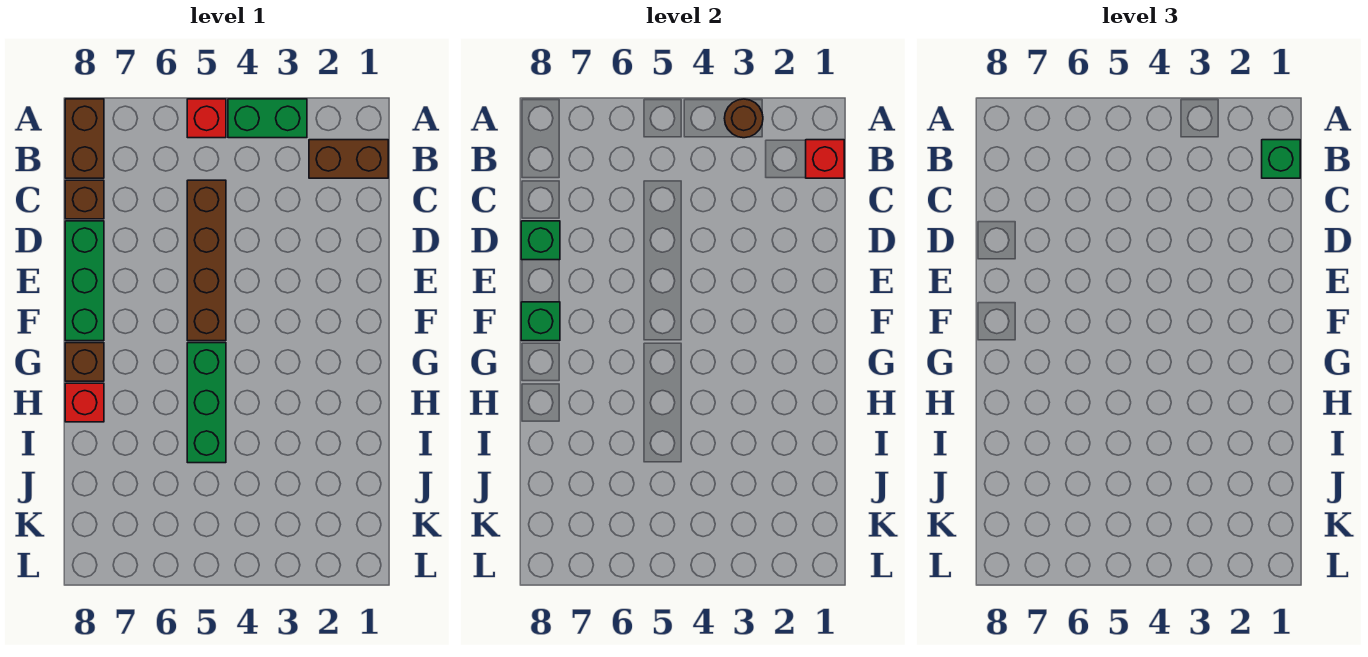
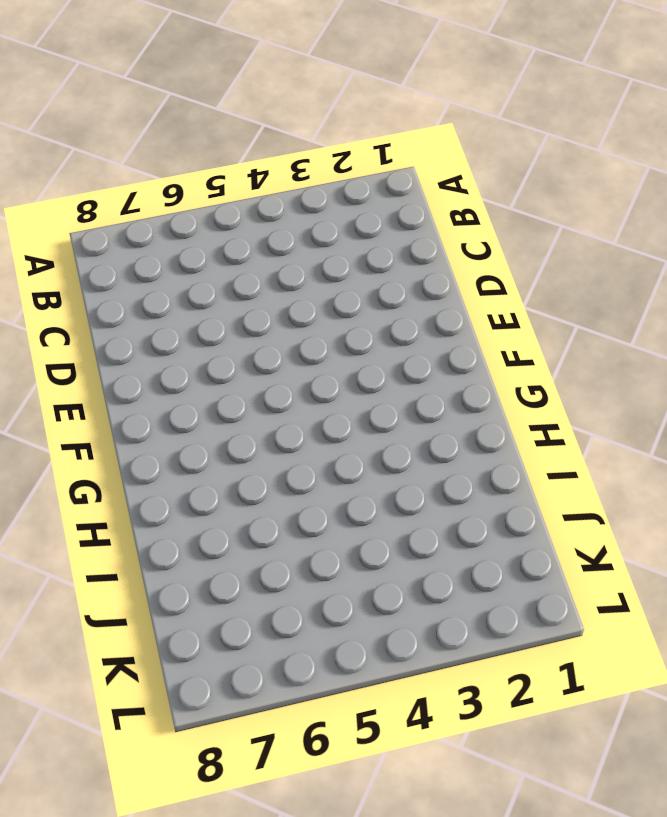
none -> green 1x2 brick [228,99,307,138]
none -> red 1x1 brick [187,99,226,138]
none -> brown 1x2 brick [65,99,104,178]

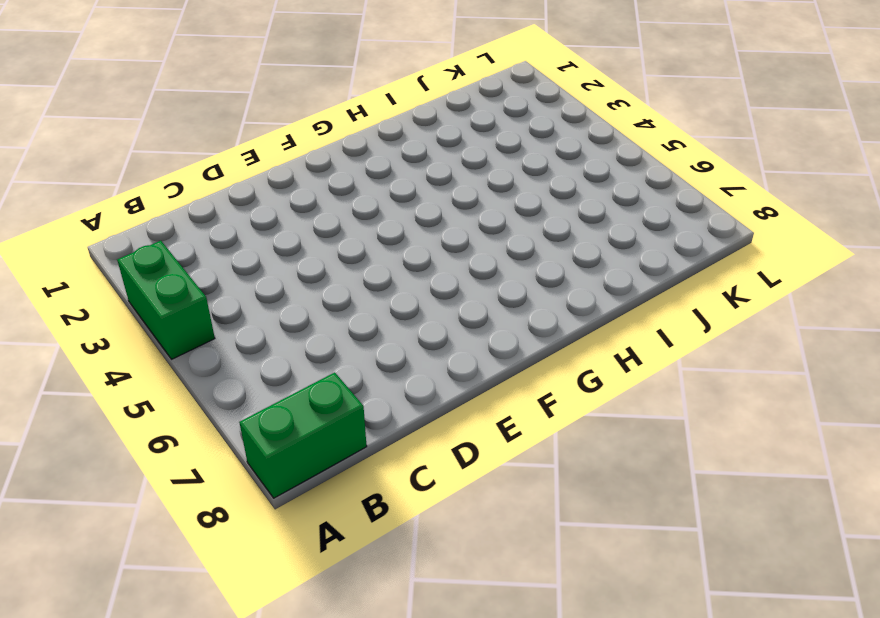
green 1x2 brick [239,373,367,498] -> brown 1x2 brick [65,99,104,178]
none -> red 1x1 brick [187,99,226,138]
none -> brown 1x2 brick [309,140,388,178]
none -> brown 1x4 brick [187,180,226,341]

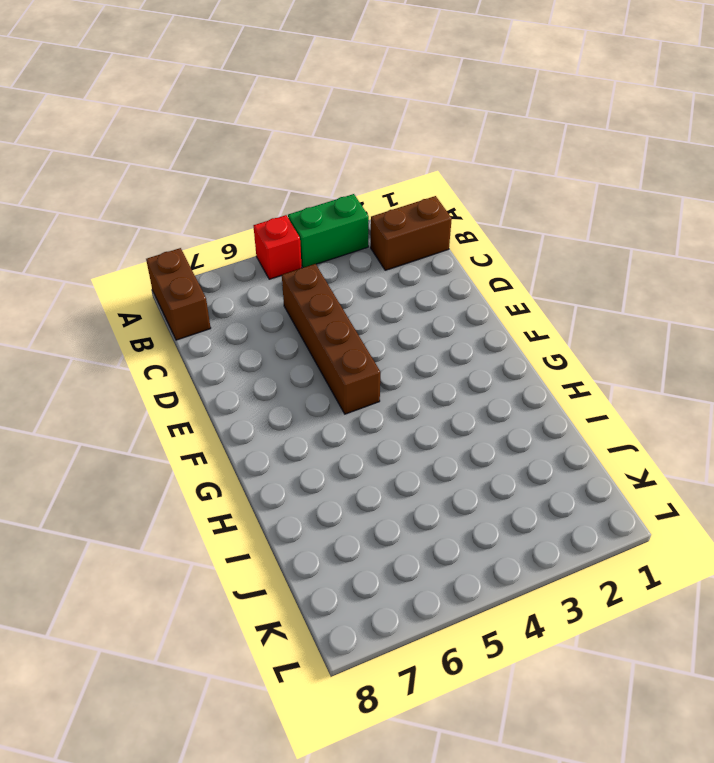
none -> brown 1x1 brick [65,180,104,219]
none -> green 1x3 brick [65,221,104,341]
none -> green 1x3 brick [187,343,226,463]

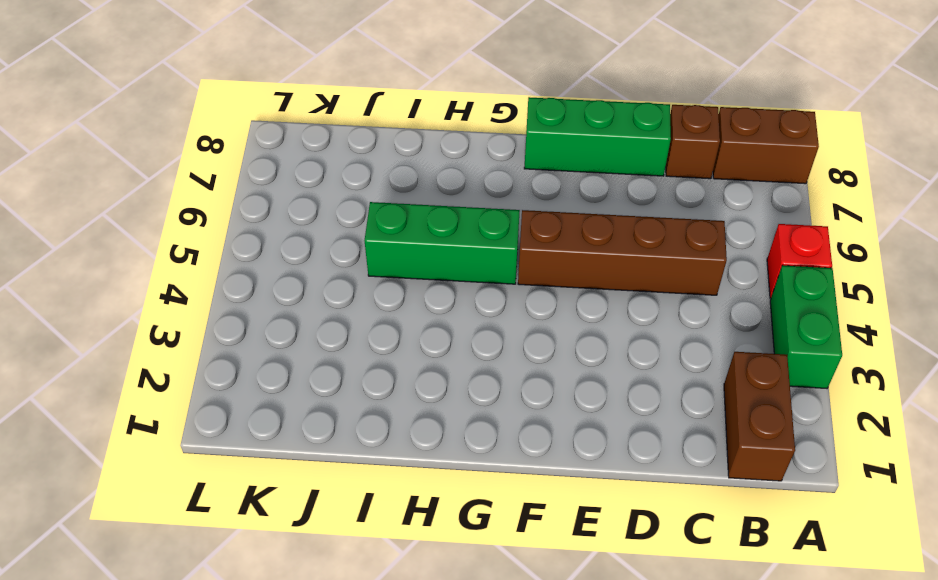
none -> brown 1x1 brick [65,343,104,381]
none -> red 1x1 brick [65,383,104,422]
none -> brown 1x1 round brick [724,99,763,138]

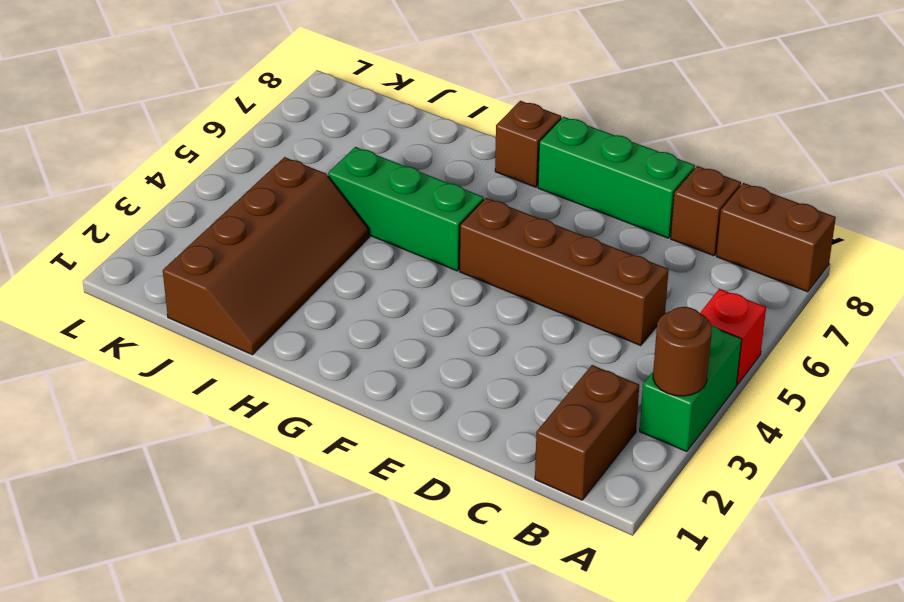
brown 2x4 slope [163,157,369,355] -> none
none -> red 1x1 brick [65,383,104,422]
none -> red 1x1 brick [806,140,844,178]
none -> green 1x1 brick [521,221,560,260]

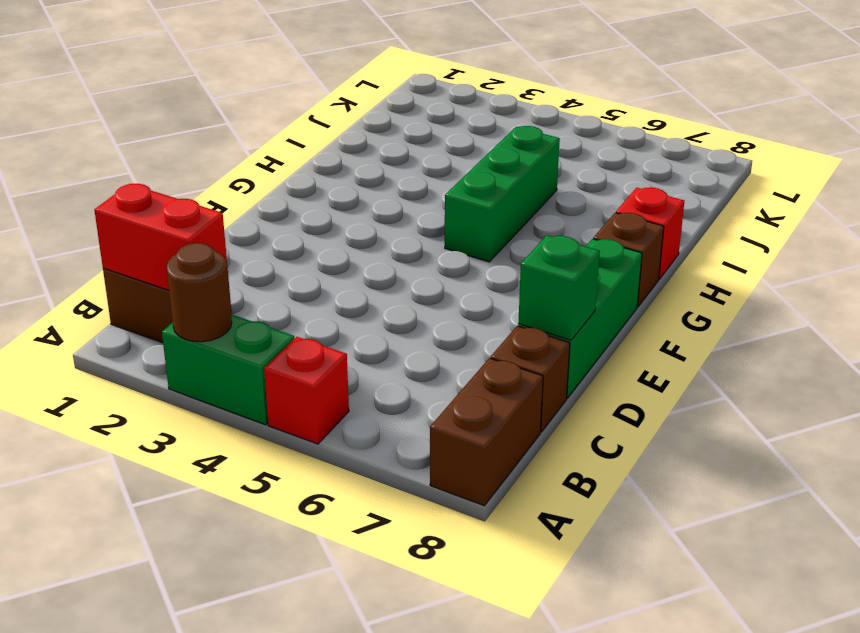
red 1x2 brick [94,184,228,290] -> red 1x1 brick [806,140,844,178]
none -> brown 1x4 brick [187,180,226,341]
none -> green 1x1 brick [521,302,560,341]
none -> green 1x1 brick [1262,140,1300,178]

